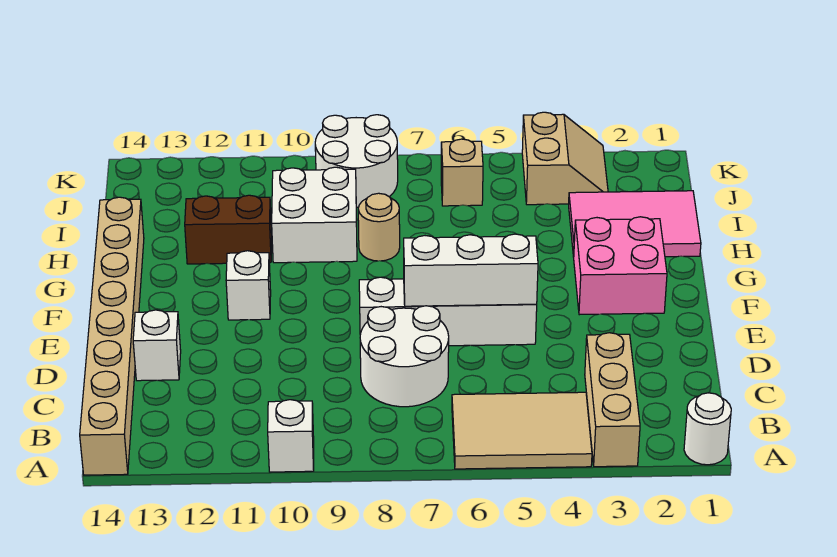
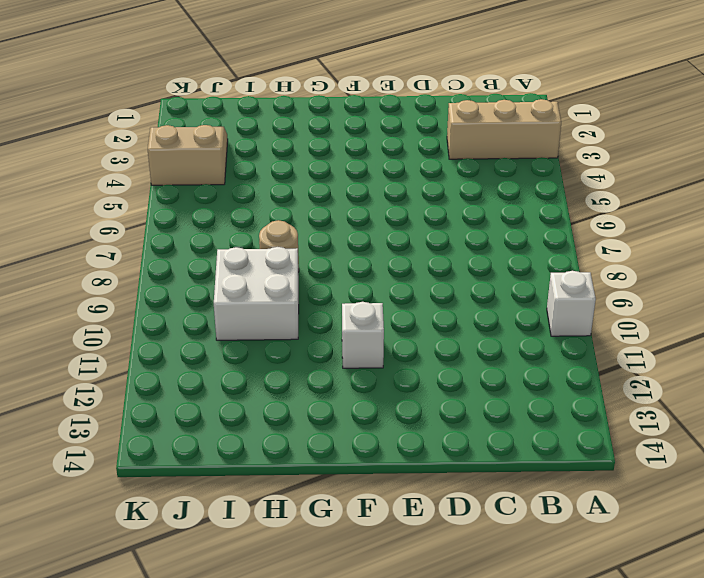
none -> white 1x1 round brick [684,393,731,465]
none -> tan 2x3 tile [452,392,592,469]
none -> tan 1x8 brick [80,197,144,475]

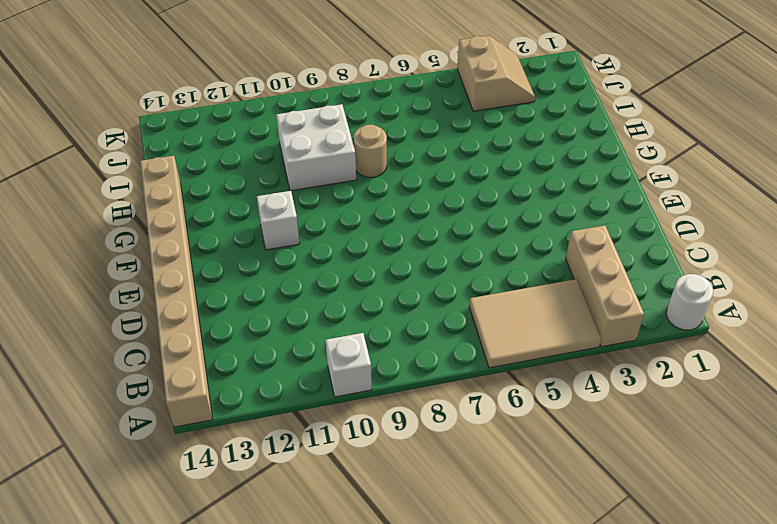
none -> white 2x2 round brick [360,306,449,407]
none -> white 1x1 brick [133,310,181,381]
none -> white 1x4 brick [359,277,537,346]

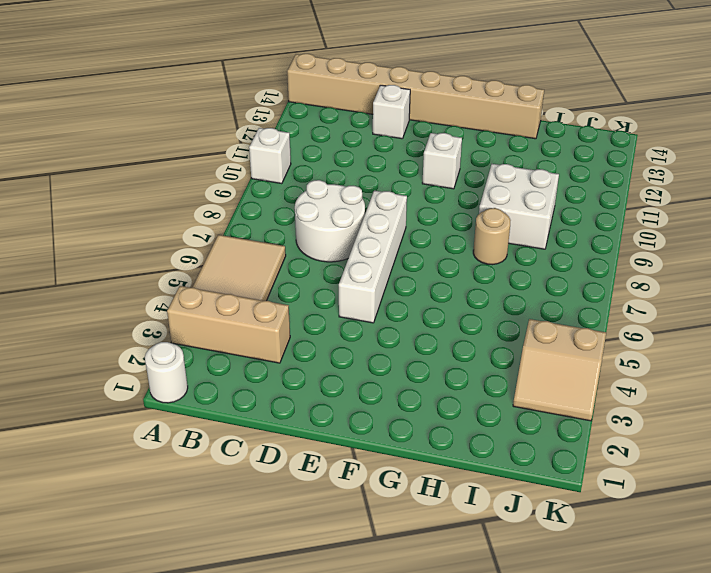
none -> pink 2x2 brick [574,217,667,315]
none -> pink 2x3 tile [569,191,701,257]
none -> brown 1x2 brick [185,195,272,264]

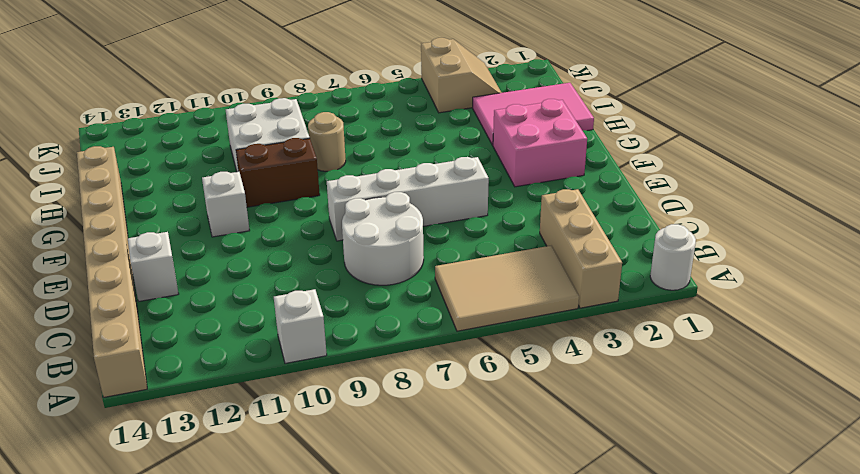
brown 1x2 brick [236,138,320,207] -> brown 1x2 brick moved to [185,195,272,264]
none -> tan 1x1 brick [441,139,483,206]
none -> white 2x2 round brick [315,115,398,207]
none -> white 1x3 brick [404,234,538,306]

